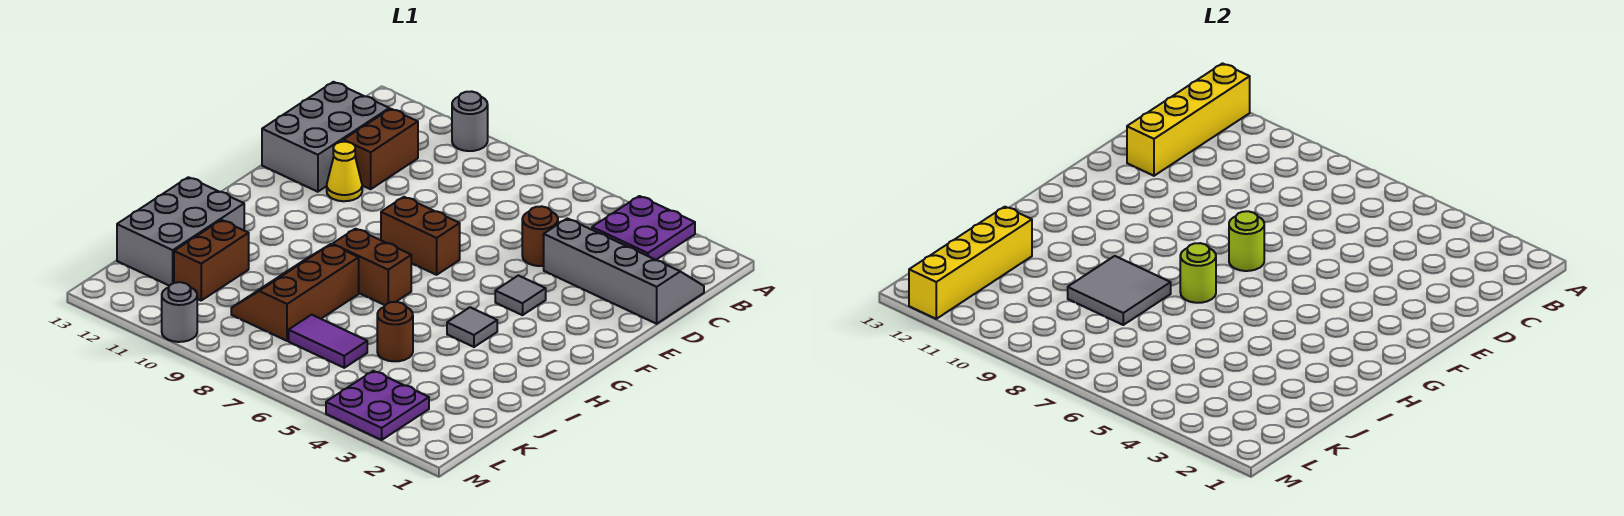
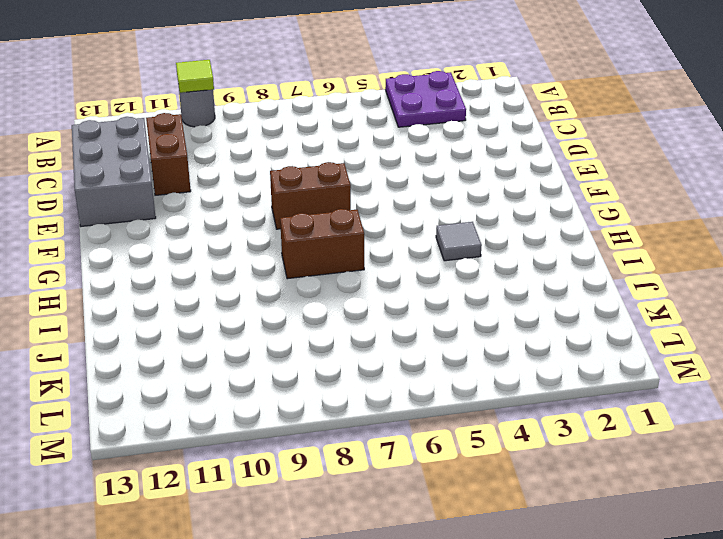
lime 1x1 tile [176,60,214,93] -> none
none -> grey 2x4 slope [544,218,704,324]
none -> brown 1x1 round brick [522,206,558,266]
none -> yellow 1x1 cone [327,142,362,201]

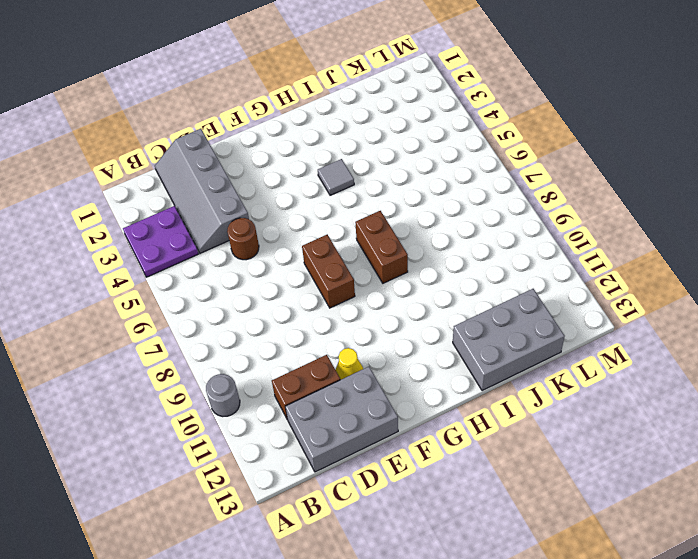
none -> grey 1x1 tile [495,276,546,315]
none -> brown 2x3 slope [231,244,359,341]
none -> brown 1x1 round brick [377,302,413,361]

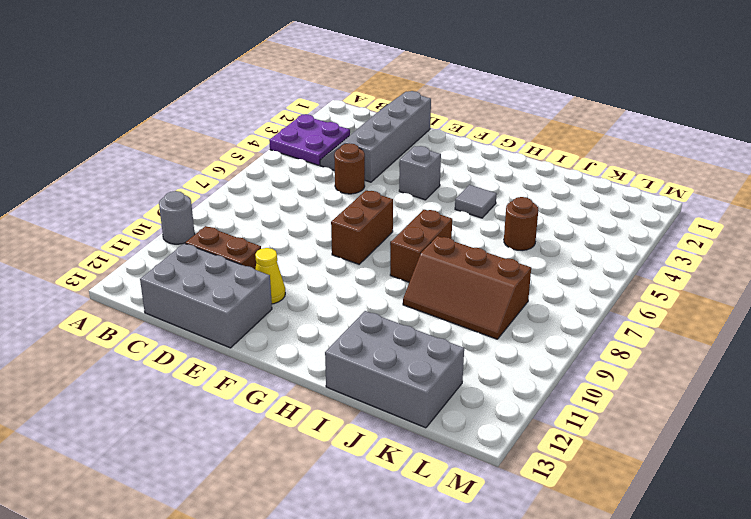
grey 1x1 brick [399,146,441,200] -> grey 1x1 tile [495,276,546,315]
none -> brown 1x2 brick [174,220,249,300]
none -> purple 1x2 tile [289,315,367,368]
none -> purple 2x2 plate [326,371,429,440]

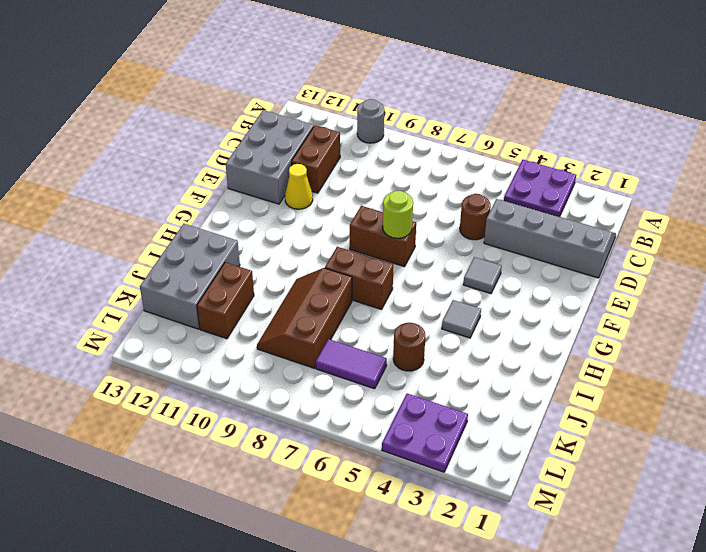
none -> grey 1x1 round brick [162,282,197,342]
none -> yellow 1x4 brick [1127,64,1250,176]
none -> lime 1x1 round brick [1180,243,1216,303]

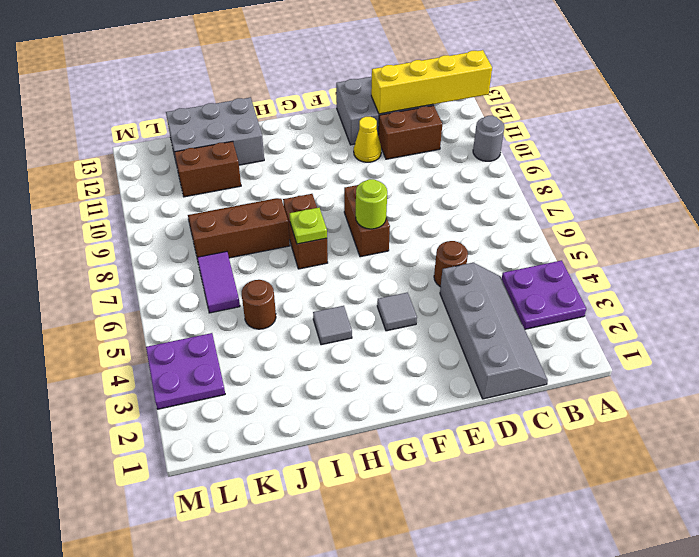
lime 1x1 plate [289,208,327,244] -> lime 1x1 round brick [1180,243,1216,303]
none -> grey 1x1 round brick [162,282,197,342]
none -> grey 2x2 tile [1068,256,1171,325]
none -> yellow 1x4 brick [909,207,1032,319]

